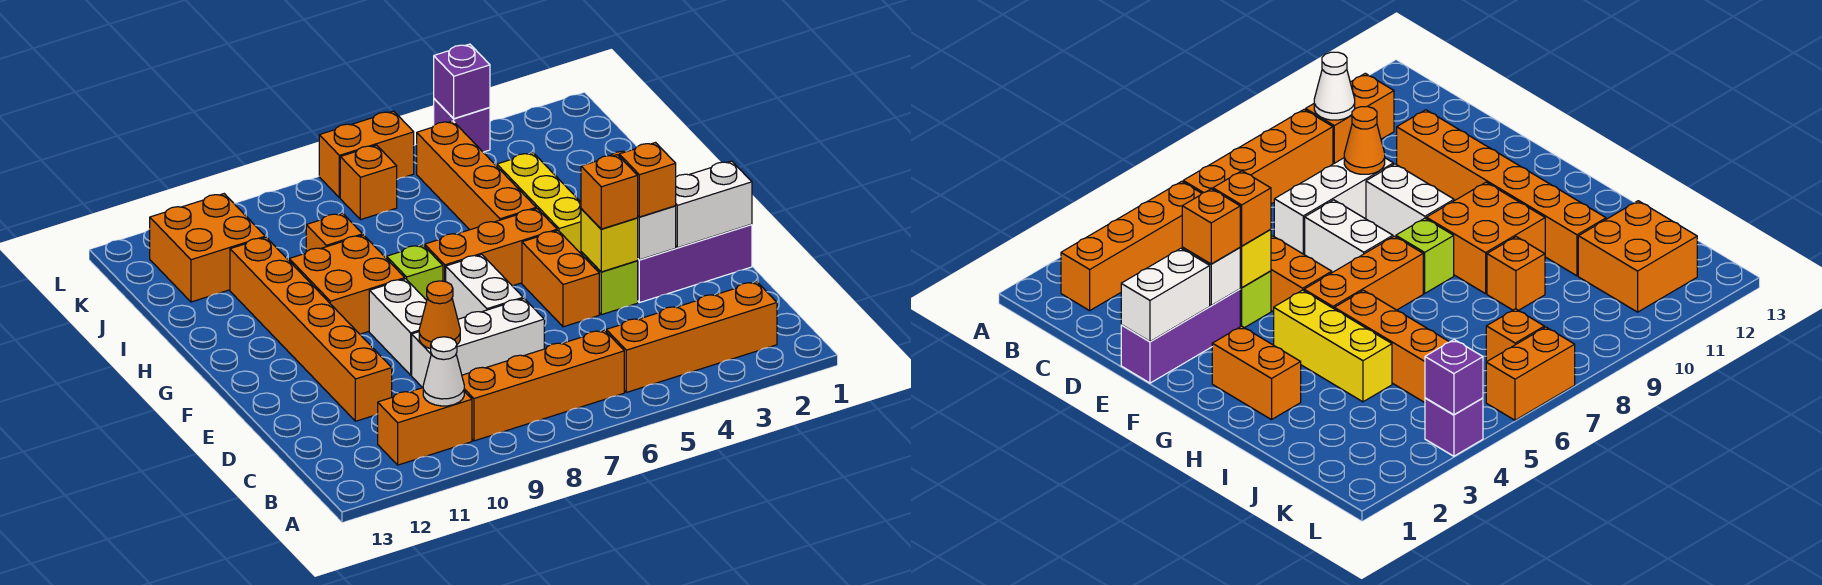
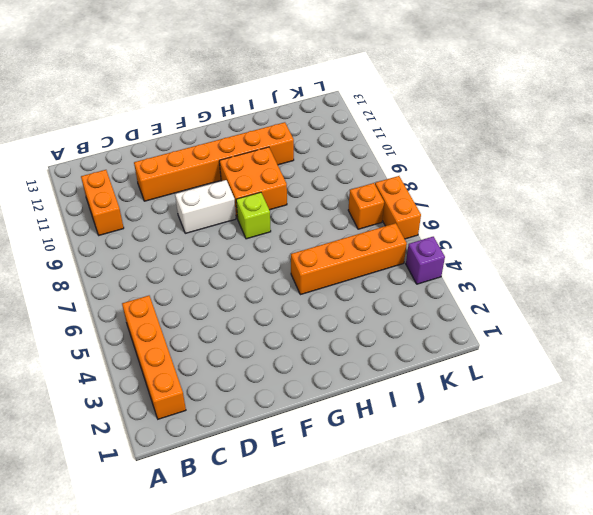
none -> orange 1x4 brick [462,330,624,441]
none -> white 1x3 brick [412,299,544,388]
none -> purple 1x3 brick [638,224,752,303]

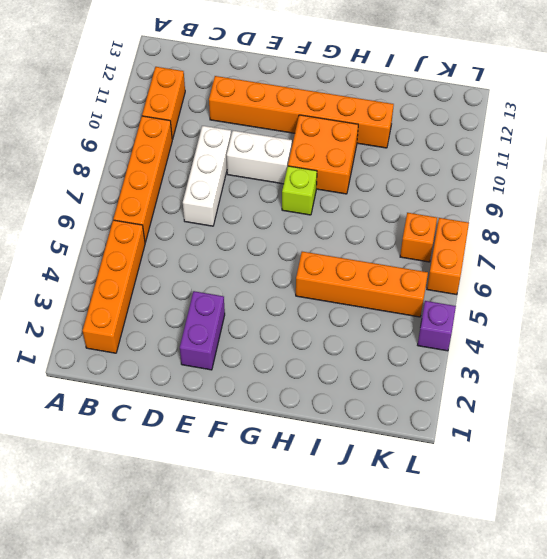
purple 1x2 brick [180,291,225,370] -> purple 1x3 brick [638,224,752,303]
none -> lime 1x1 brick [581,252,638,315]
none -> orange 1x2 brick [522,230,599,327]
none -> white 1x2 brick [446,255,523,319]

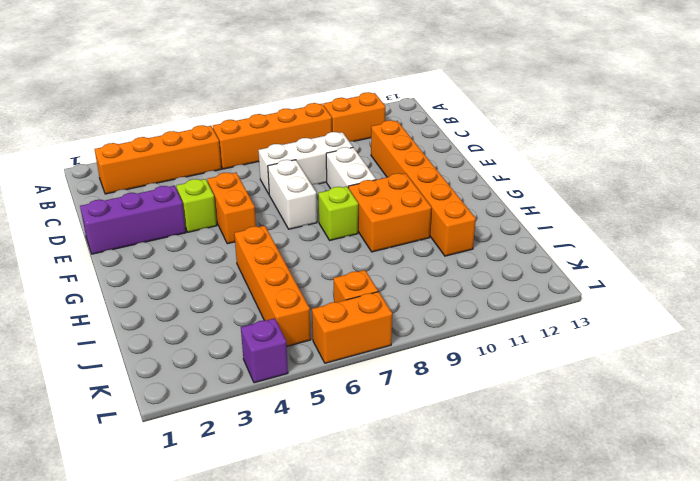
none -> orange 1x2 brick [1212,326,1301,420]
none -> yellow 1x3 brick [497,153,581,253]
none -> orange 1x3 brick [425,209,557,286]

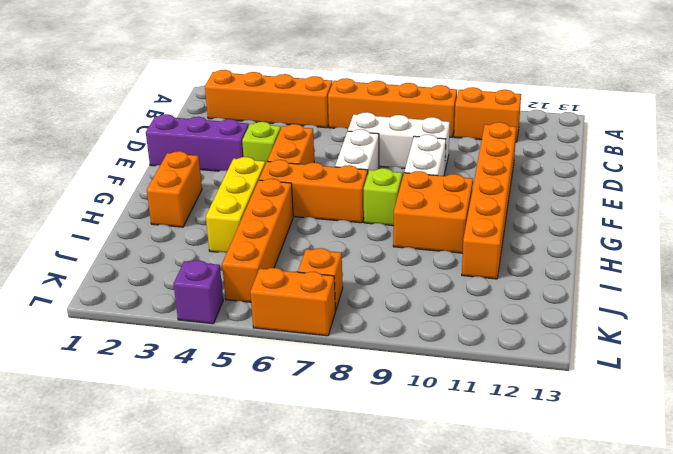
none -> orange 1x1 brick [306,213,363,252]
none -> orange 2x2 brick [150,194,265,302]
none -> white 1x1 cone [423,337,464,406]

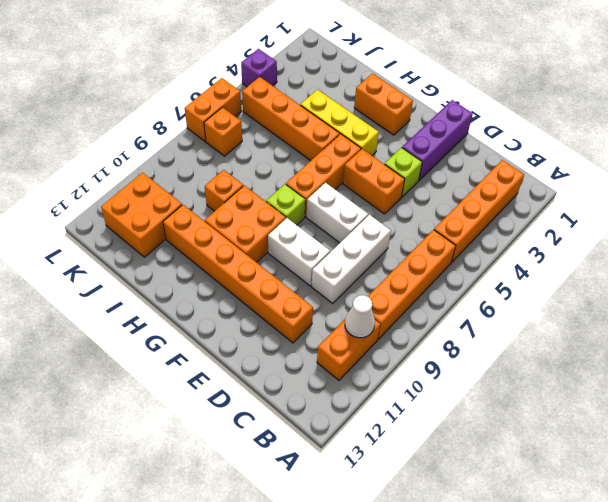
none -> orange 1x1 cone [419,281,460,349]
none -> white 1x2 brick [676,161,752,248]
none -> white 1x1 brick [638,206,676,260]

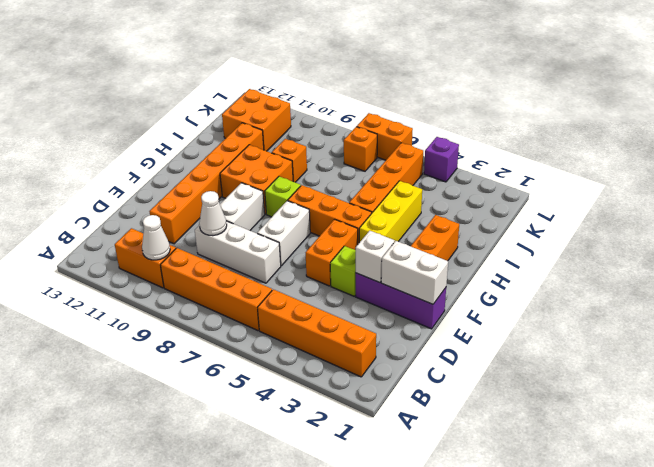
white 1x1 cone [199,191,227,236] -> orange 1x1 cone [419,281,460,349]
none -> yellow 1x1 brick [581,209,638,272]
none -> purple 1x1 brick [434,44,490,119]
none -> orange 1x1 brick [619,143,676,217]

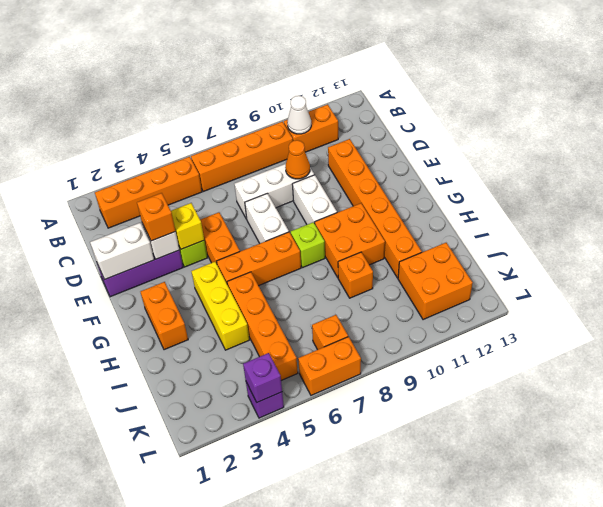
none -> orange 1x1 brick [581,155,638,229]

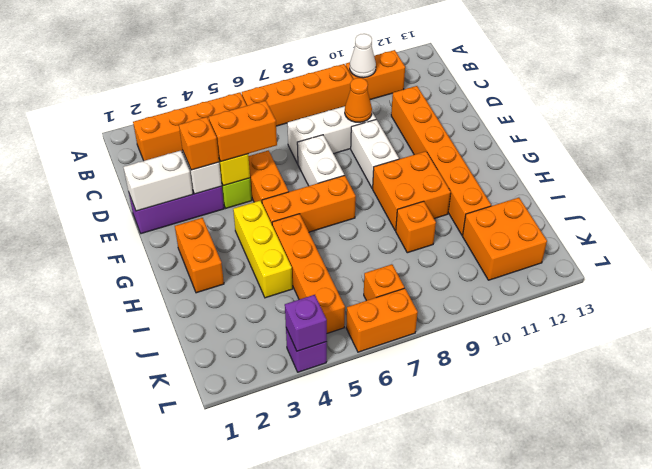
orange 1x2 brick [209,101,277,161] -> orange 1x1 brick [581,155,638,229]
none -> lime 1x1 brick [387,245,443,300]

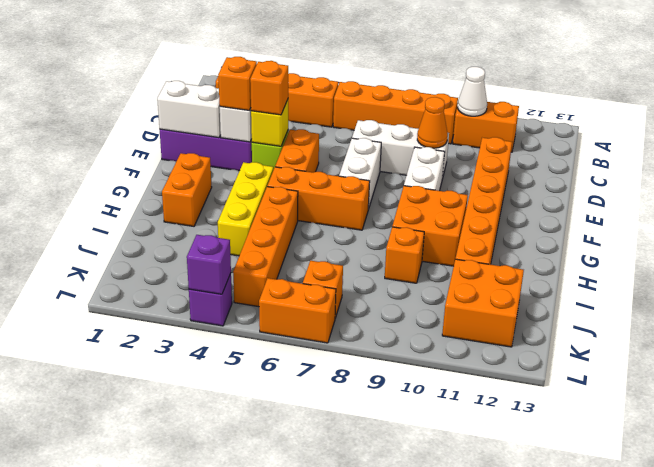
none -> lime 1x1 brick [387,245,443,300]

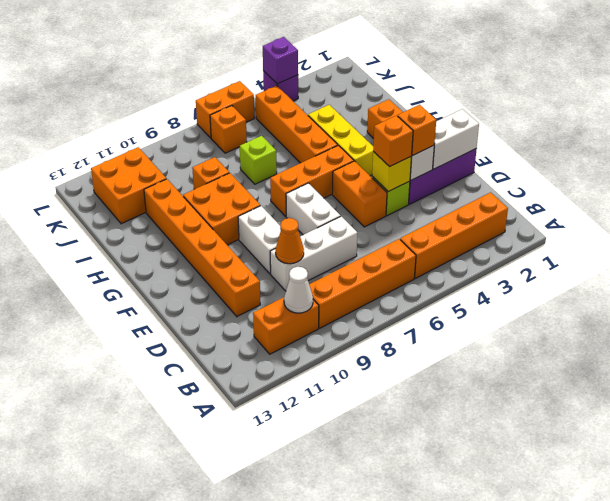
lime 1x1 brick [240,136,277,184] -> lime 1x1 brick moved to [387,245,443,300]

